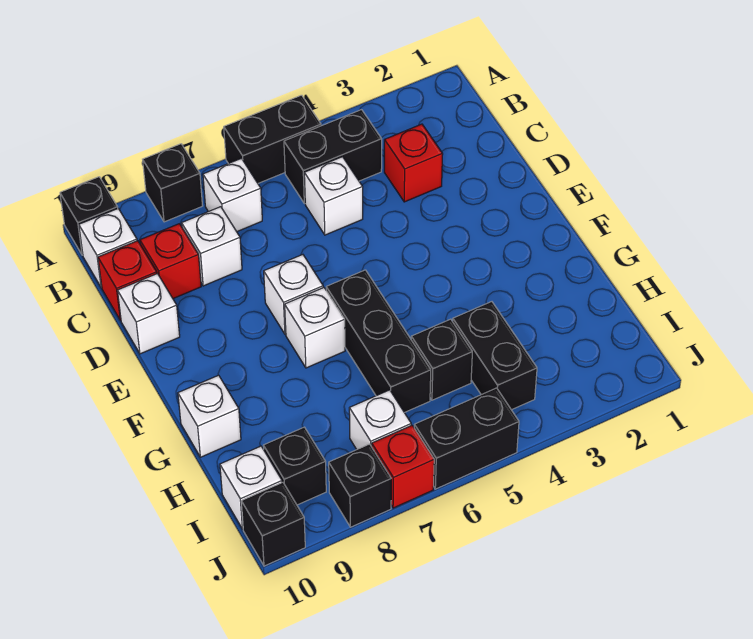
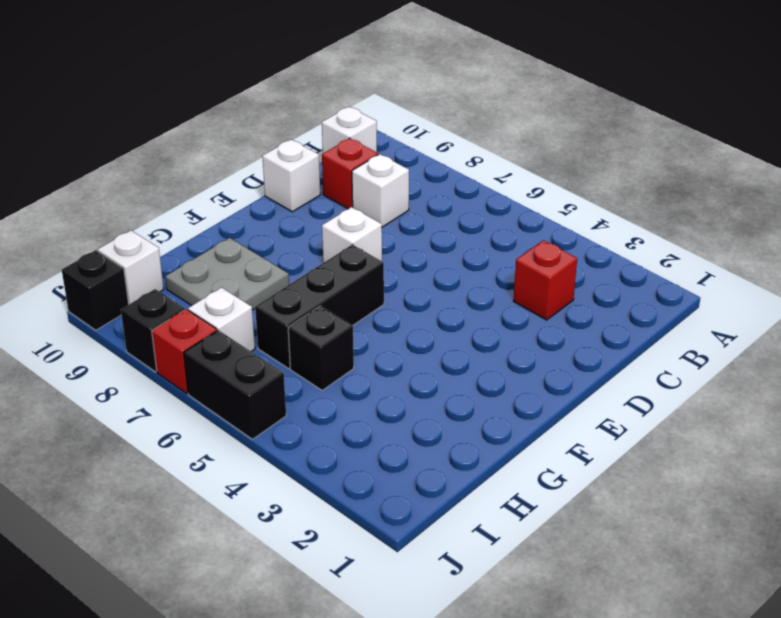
grey 2x2 plate [165,238,289,310] -> none
none -> black 1x2 brick [224,95,321,183]
none -> black 1x1 brick [143,144,203,222]
none -> black 1x1 brick [60,177,118,255]

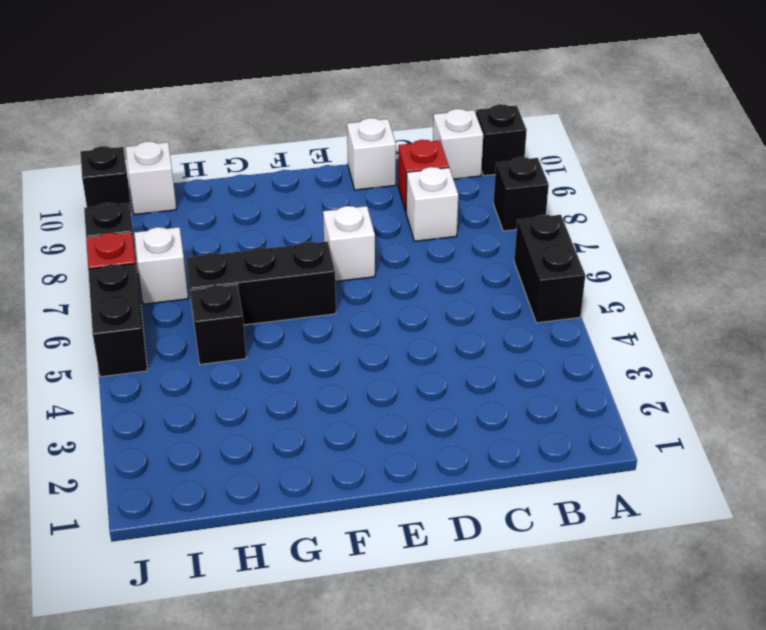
none -> black 1x2 brick [284,110,382,204]
none -> white 1x1 brick [203,158,262,232]
none -> red 1x1 brick [384,124,443,202]

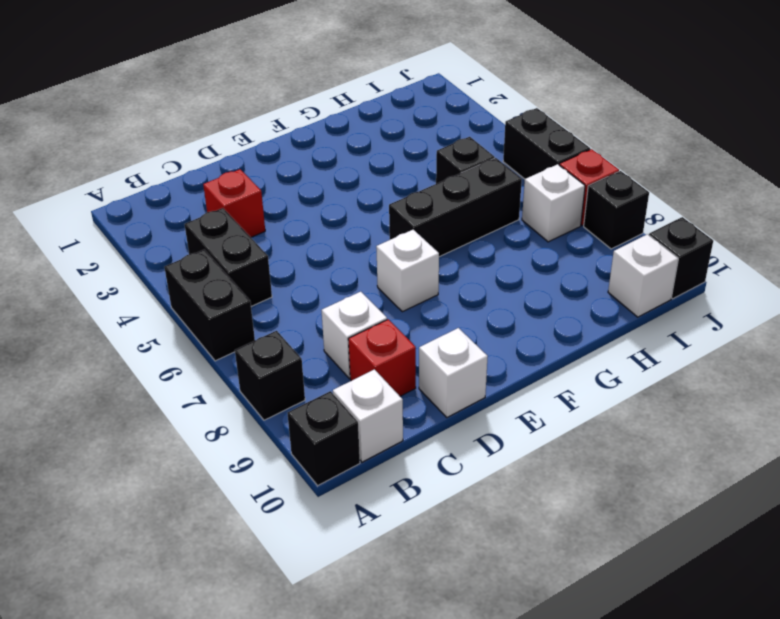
none -> white 1x1 brick [203,158,262,232]
none -> white 1x1 brick [304,157,363,235]
none -> red 1x1 brick [98,241,157,321]

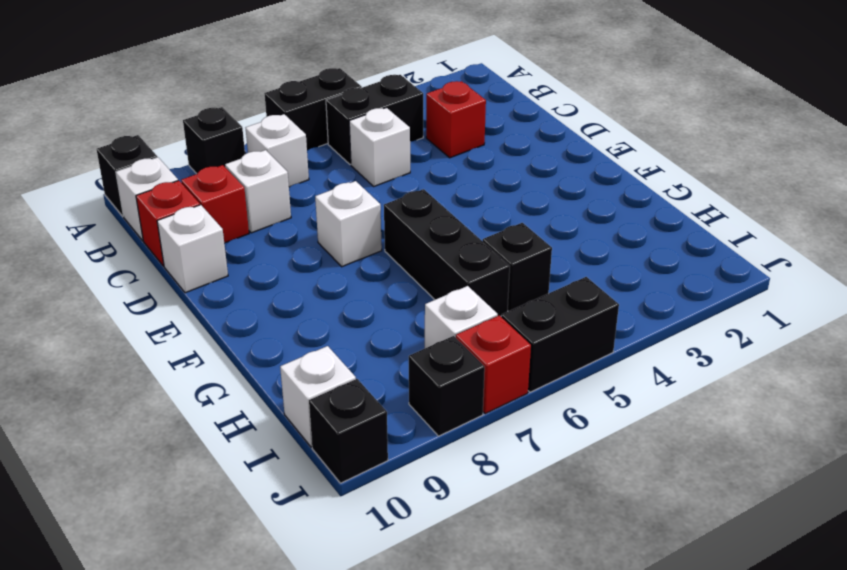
none -> white 1x1 brick [285,287,345,368]
none -> white 1x1 brick [178,375,241,457]
none -> black 1x2 brick [453,302,537,410]

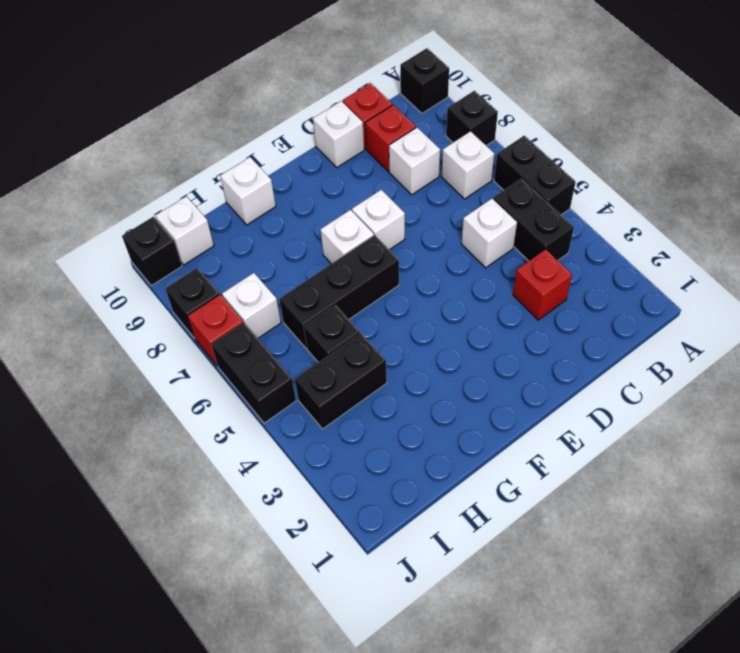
none -> white 1x1 brick [79,209,137,288]
none -> black 1x1 brick [263,427,326,505]

